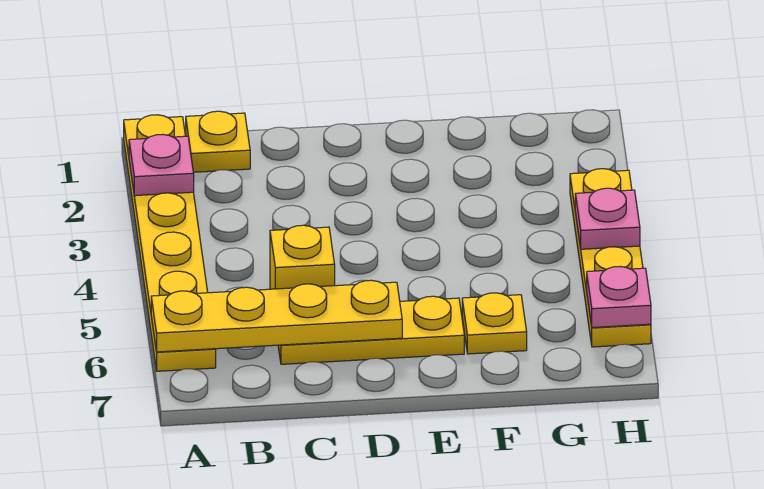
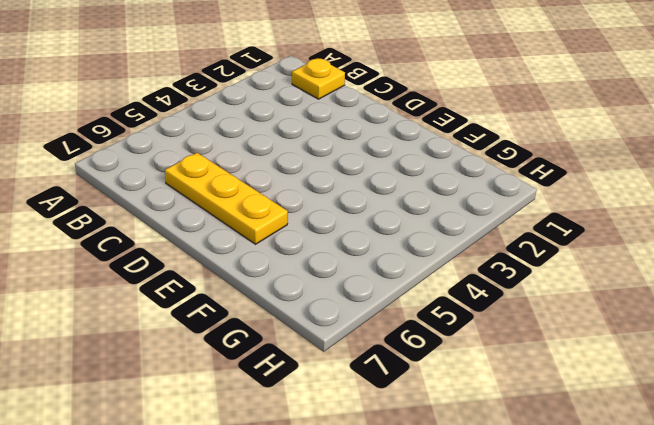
none -> yellow 1x6 plate [124,115,216,371]
none -> yellow 1x1 brick [270,225,335,289]

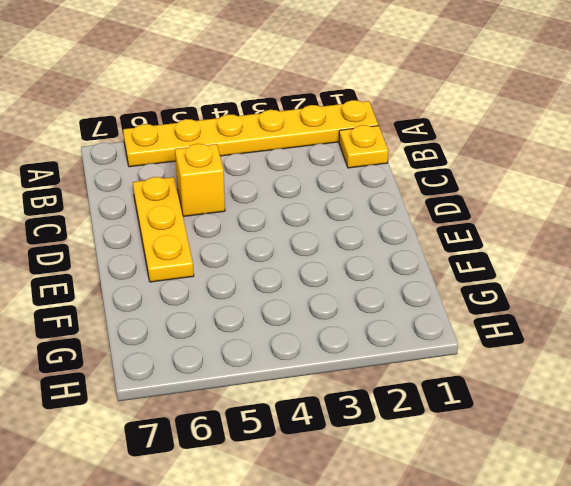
none -> yellow 1x1 plate [462,293,527,354]
none -> yellow 1x4 plate [570,169,651,347]

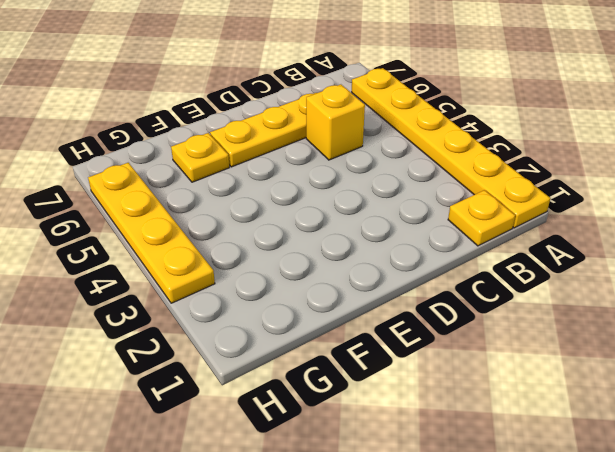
none -> pink 1x1 plate [129,134,194,196]
none -> yellow 1x4 plate [151,280,402,352]

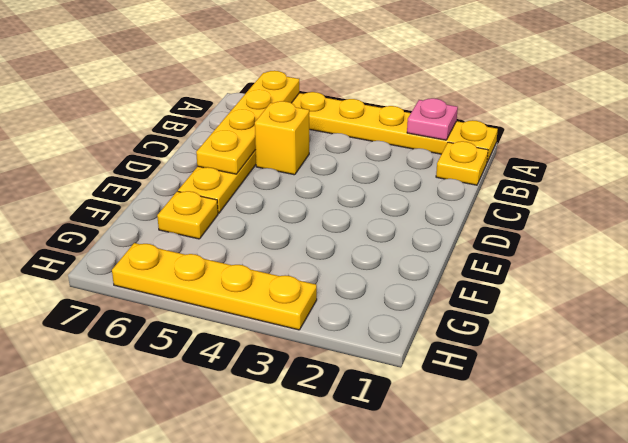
none -> pink 1x1 plate [575,188,640,249]
none -> pink 1x1 plate [587,267,651,328]

